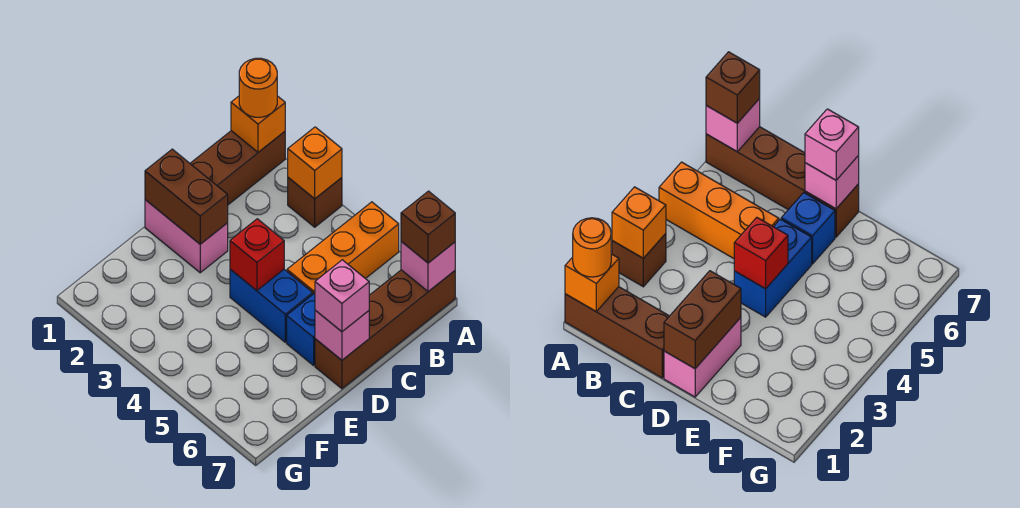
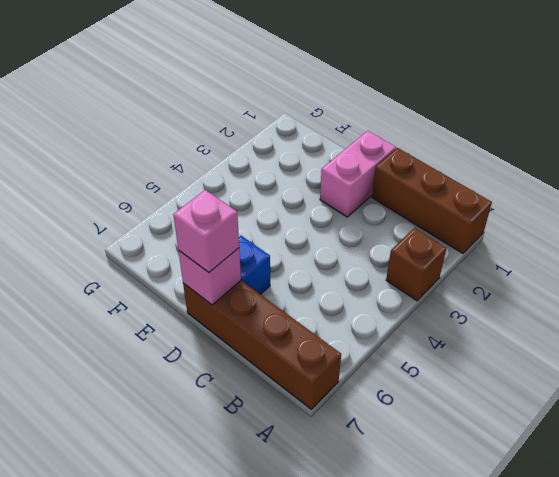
none -> orange 1x3 brick [287,202,399,294]
none -> blue 1x2 brick [230,269,313,342]
none -> orange 1x1 brick [231,96,285,152]

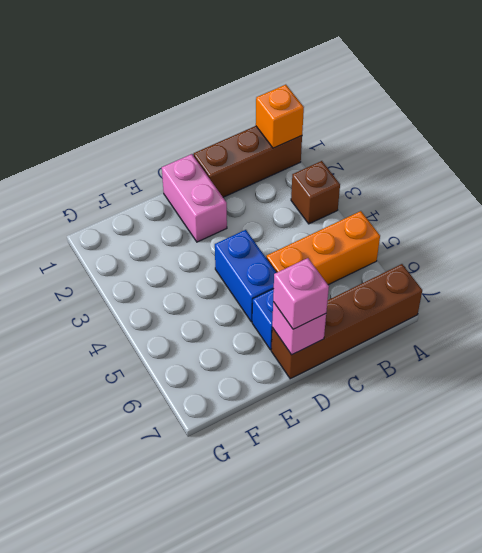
none -> orange 1x1 brick [288,127,342,199]
none -> pink 1x1 brick [401,242,455,292]
none -> brown 1x2 brick [145,149,228,244]

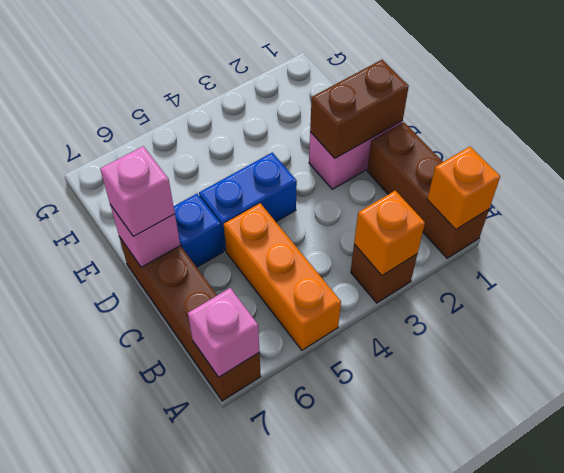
none -> red 1x1 brick [230,219,284,291]
none -> orange 1x1 round brick [239,58,277,117]
none -> brown 1x1 brick [401,191,455,263]

